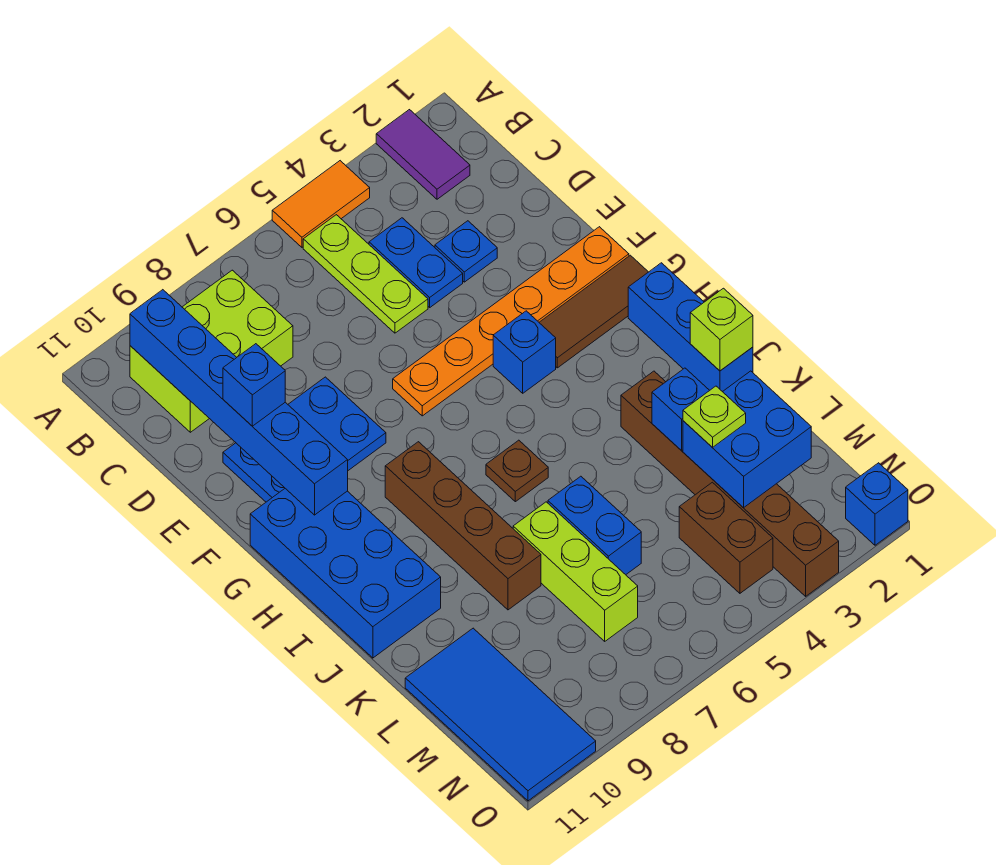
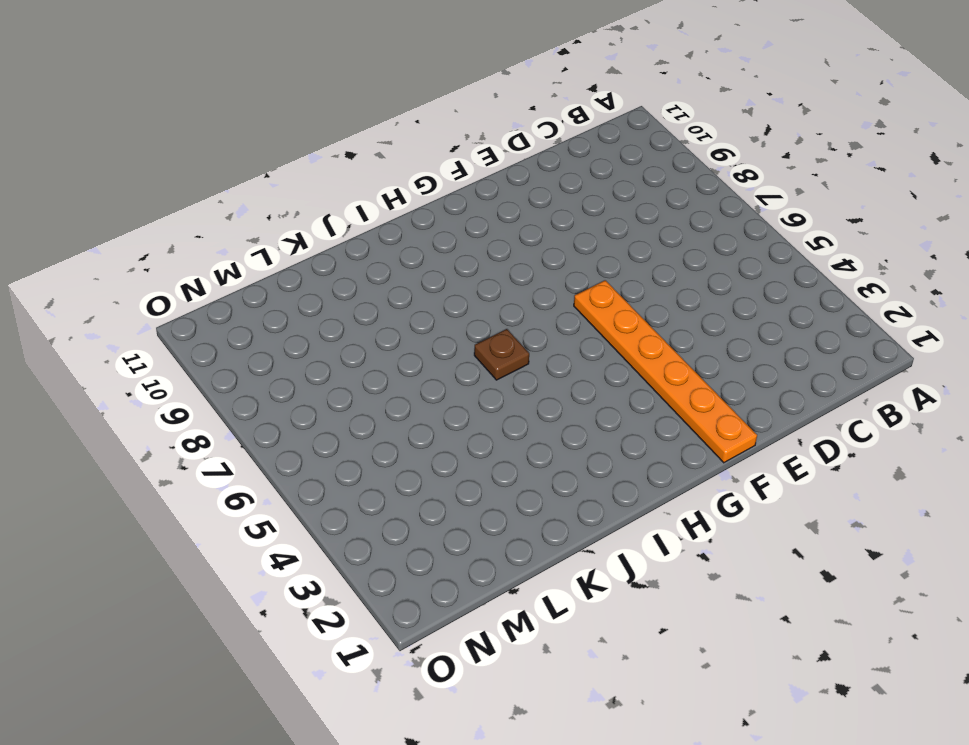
none -> purple 1x2 tile [376,110,470,199]
none -> orange 1x2 tile [272,161,370,247]
none -> lime 1x3 plate [303,215,428,333]

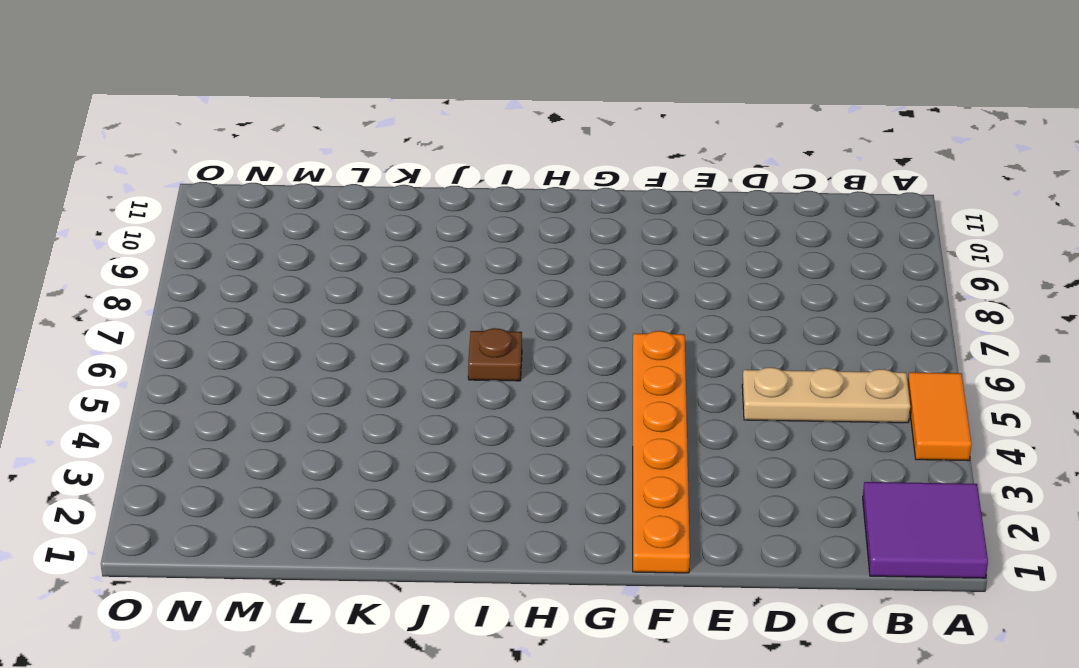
purple 2x2 tile [863,482,988,578] -> purple 1x2 tile [376,110,470,199]
tan 1x3 plate [742,367,910,423] -> lime 1x3 plate [303,215,428,333]
none -> lime 2x3 brick [130,270,293,432]
none -> blue 1x2 plate [369,218,463,307]
none -> blue 1x1 plate [435,221,497,282]

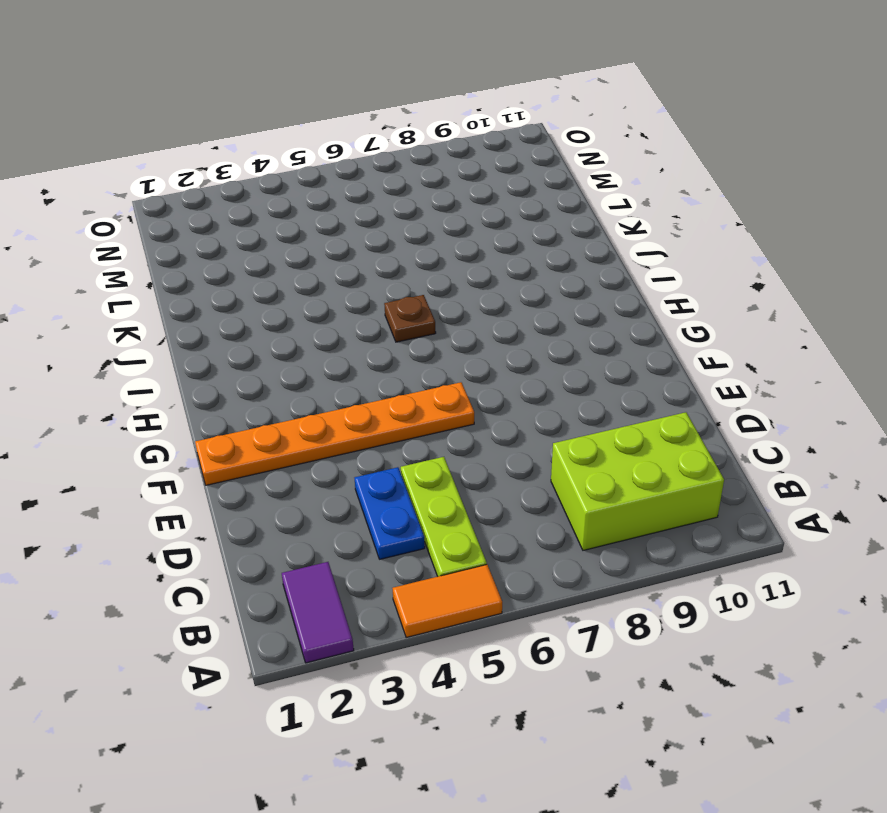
none -> blue 1x1 plate [435,221,497,282]
none -> blue 2x3 plate [223,377,386,502]
none -> brown 1x3 tile [539,255,648,368]

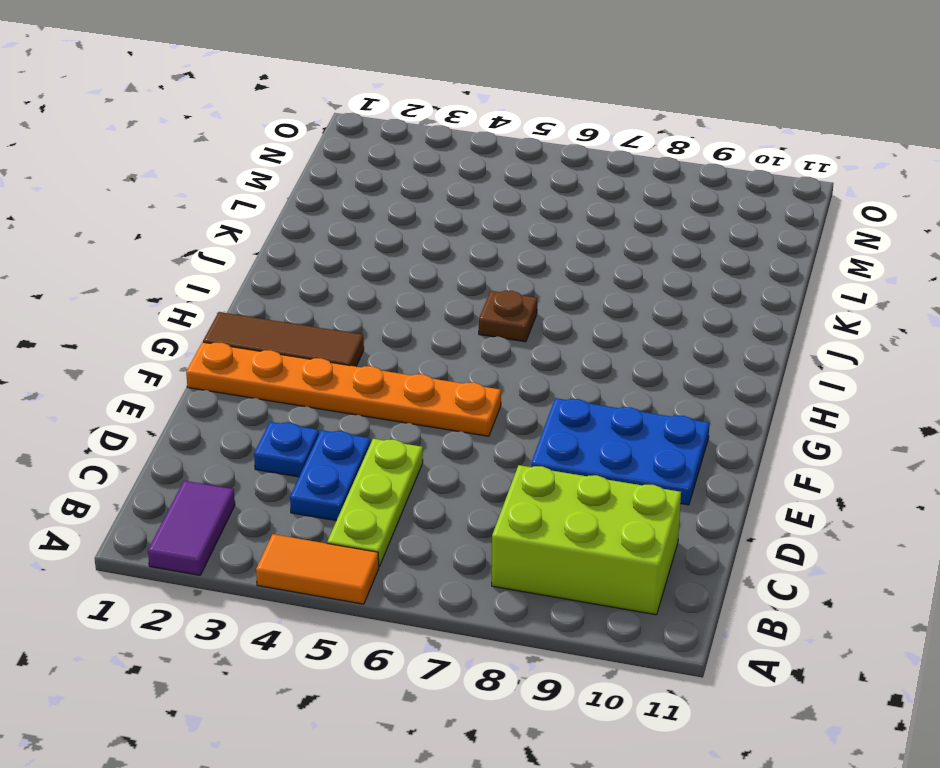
none -> blue 1x1 brick [493,311,556,393]
none -> blue 2x4 brick [250,489,441,658]
none -> blue 1x3 brick [628,263,753,392]

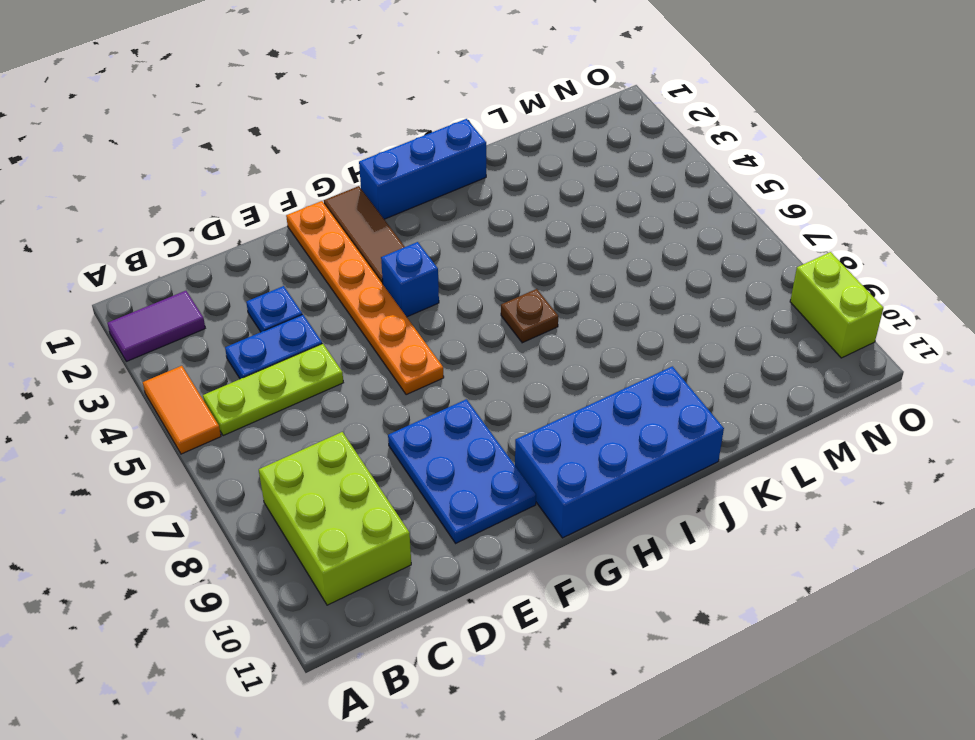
lime 1x2 brick [790,252,883,358] -> blue 2x4 tile [405,628,596,801]
none -> brown 1x4 brick [385,442,541,610]
none -> brown 1x6 brick [621,371,839,596]
none -> blue 1x2 brick [548,476,641,575]

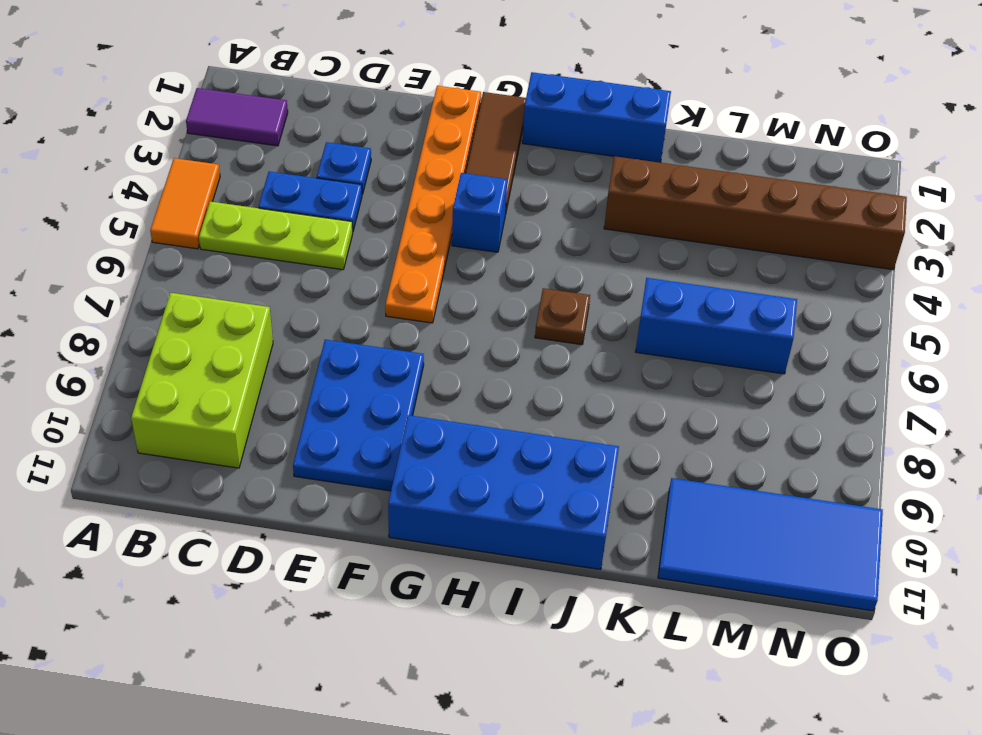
blue 1x3 brick [636,278,797,374] -> blue 1x2 brick [548,476,641,575]
none -> brown 1x4 brick [385,442,541,610]
none -> lime 1x3 brick [513,502,638,641]
none -> brown 1x2 brick [679,482,773,593]

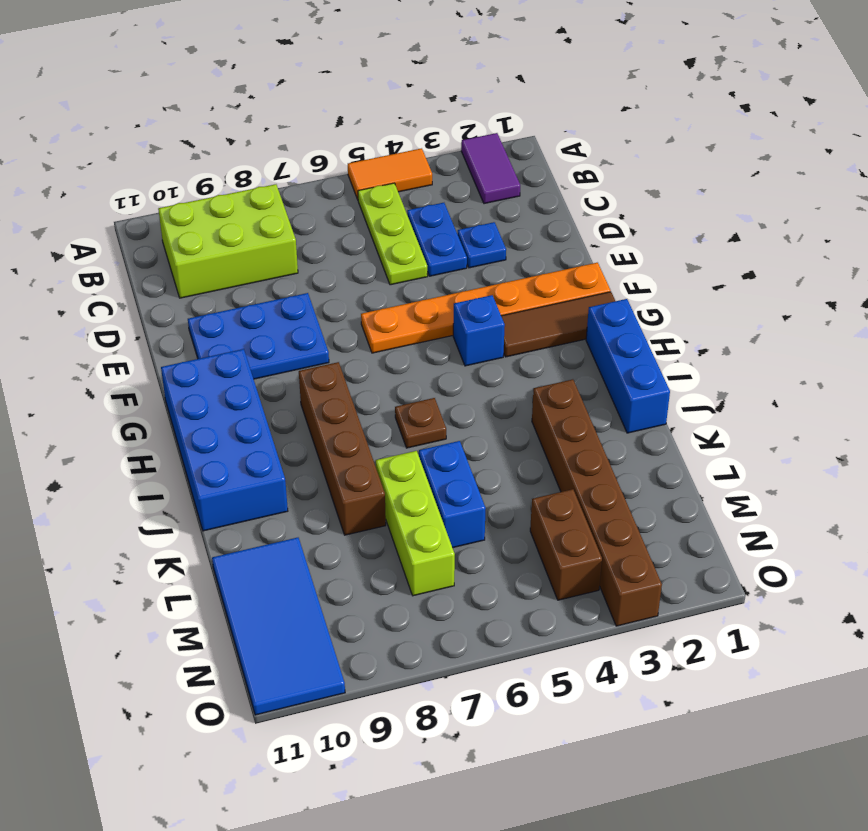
none -> blue 1x1 brick [846,463,908,545]
none -> blue 1x6 brick [130,290,348,515]
none -> lime 1x1 brick [690,288,753,371]

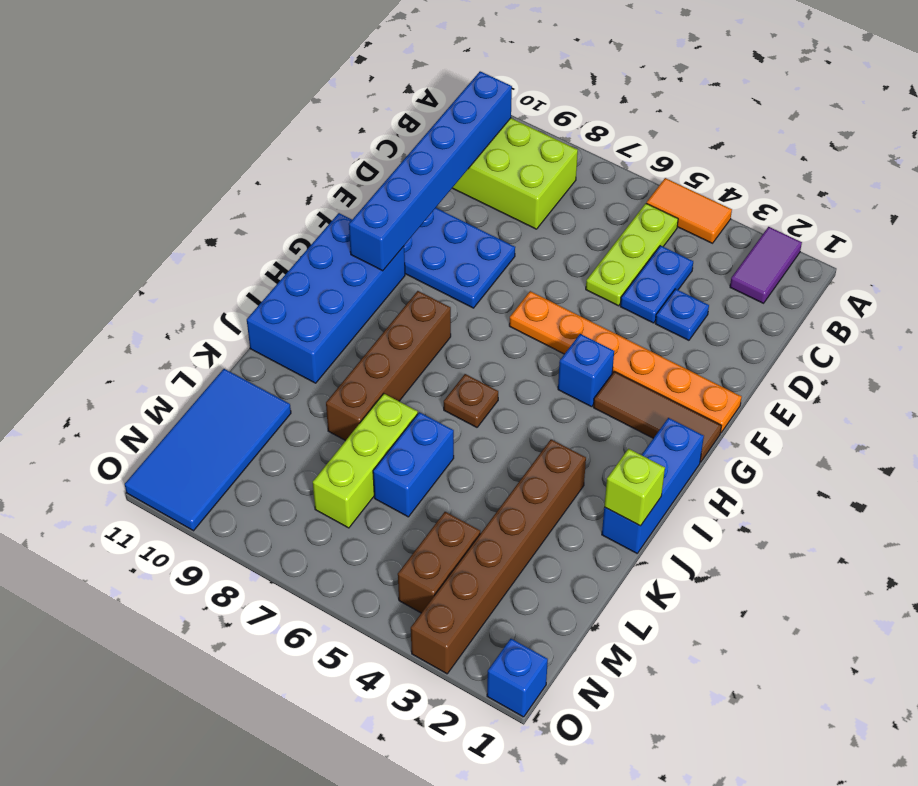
none -> blue 1x1 brick [652,368,710,451]
none -> blue 2x2 brick [683,371,811,508]
none -> blue 1x1 brick [223,344,285,426]

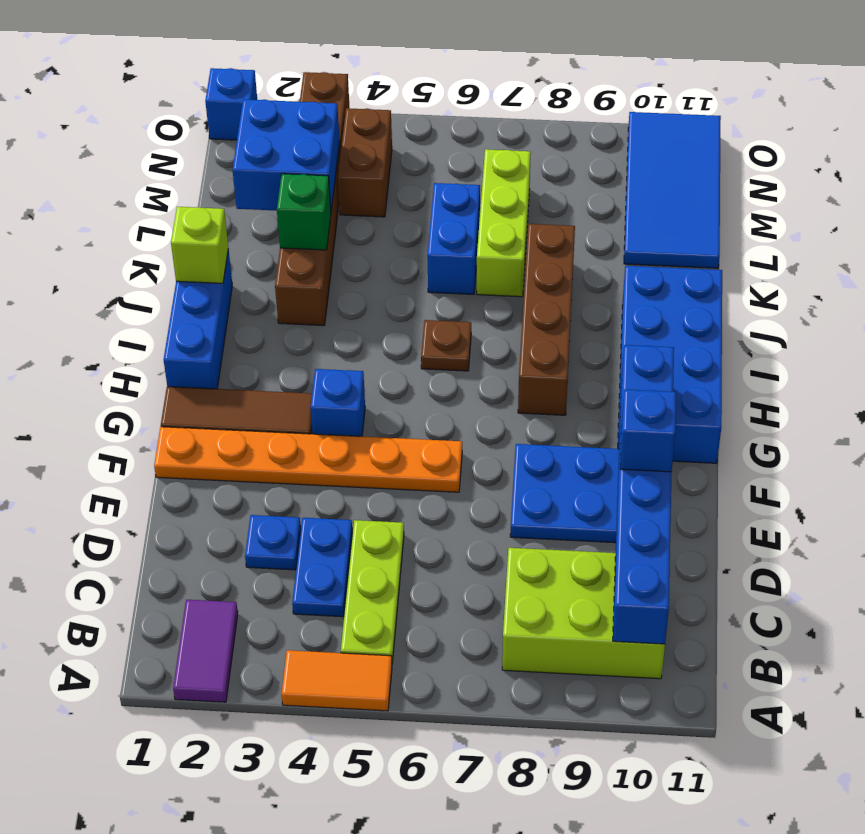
green 1x1 brick [277,174,331,250] -> blue 1x1 brick [652,368,710,451]
none -> lime 1x1 plate [683,386,746,447]

